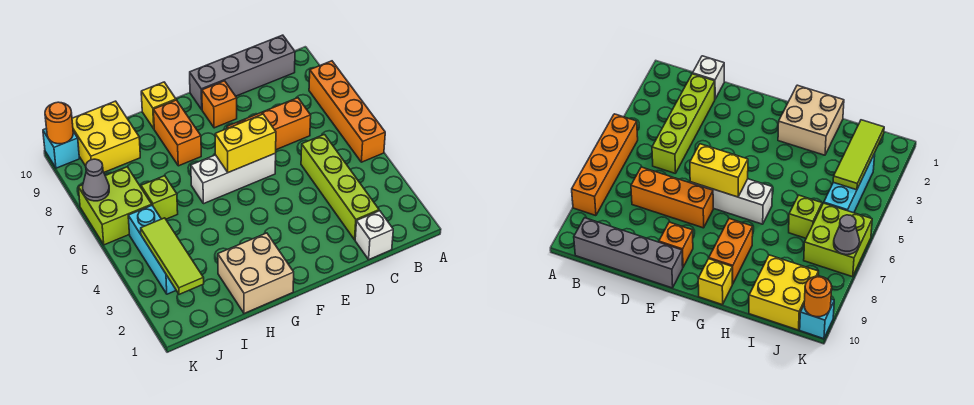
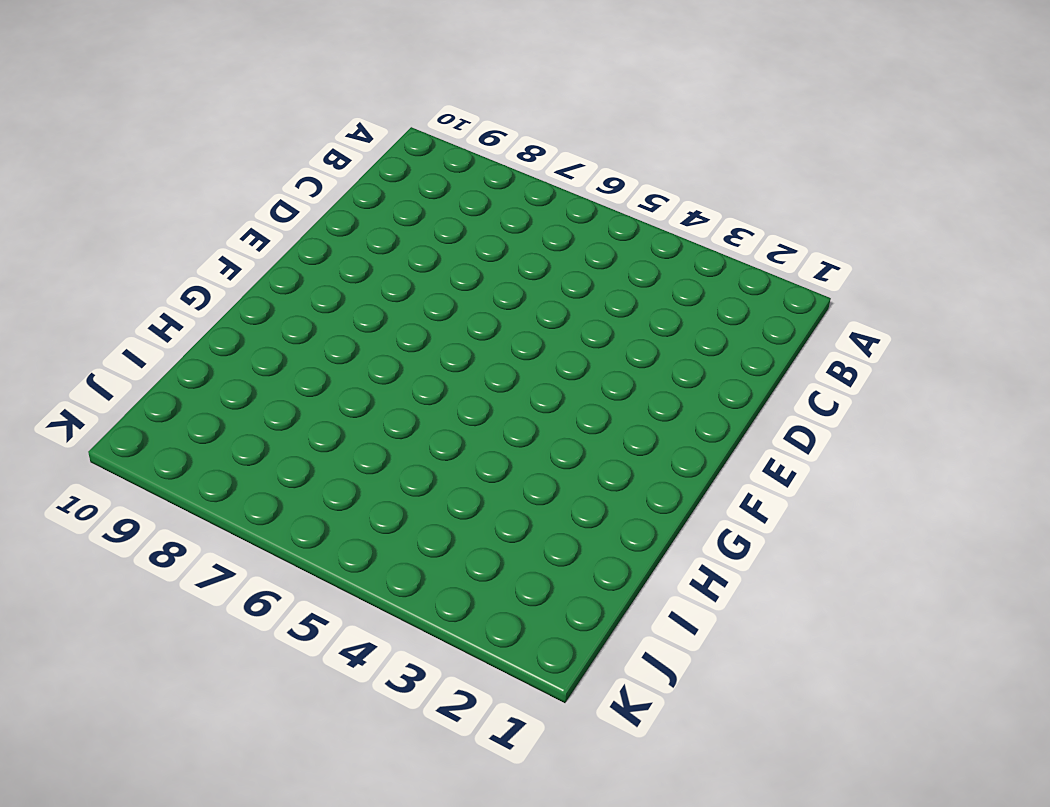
none -> orange 1x4 brick [309,61,385,162]
none -> grey 1x4 brick [190,35,295,109]
none -> white 1x1 brick [355,211,393,259]

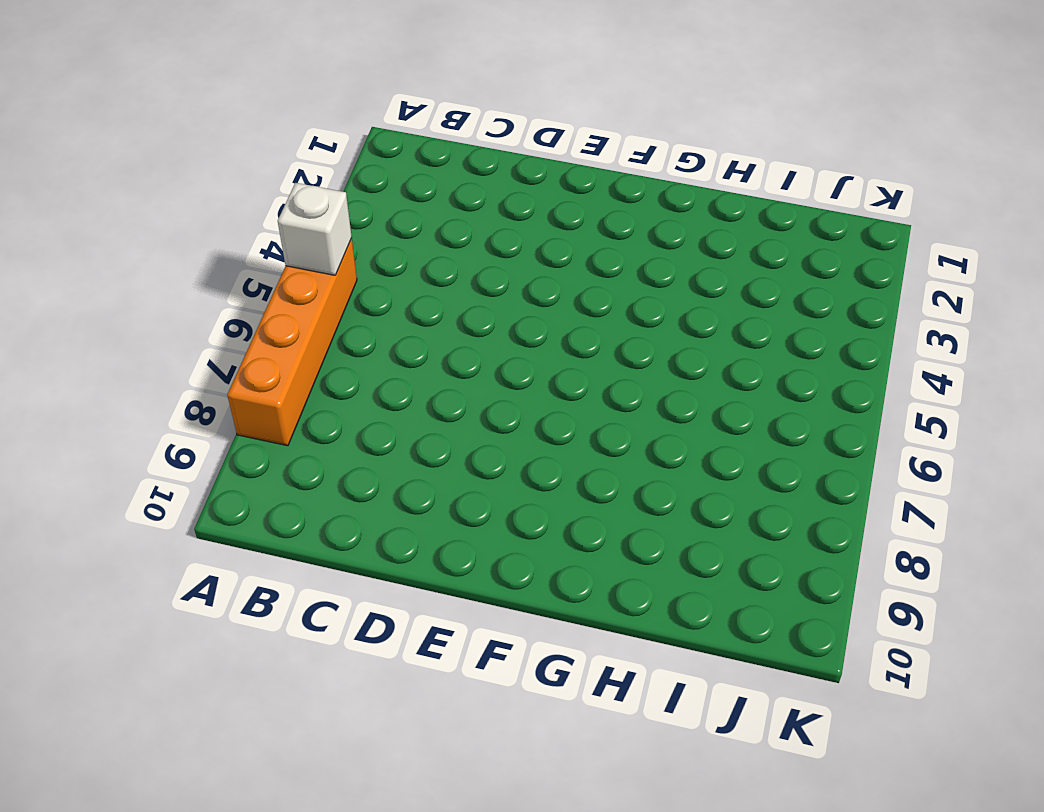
white 1x1 brick [278,183,352,275] -> white 1x1 brick moved to [355,211,393,259]
none -> grey 1x4 brick [190,35,295,109]
none -> lime 1x4 brick [301,134,379,240]
none -> orange 1x3 brick [227,98,311,150]

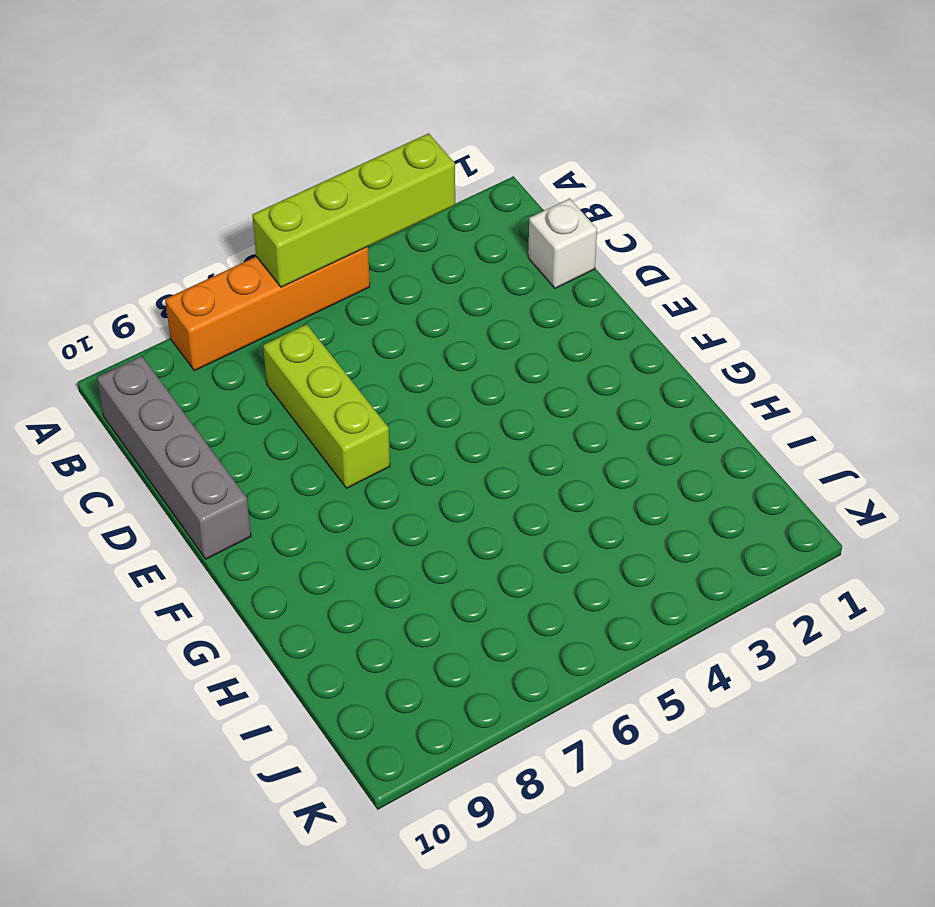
lime 1x4 brick [252,133,455,287] -> lime 1x4 brick moved to [301,134,379,240]
lime 1x3 brick [263,324,390,488] -> orange 1x3 brick [227,98,311,150]
none -> white 1x3 brick [191,153,276,204]
none -> orange 1x1 brick [202,81,237,128]
none -> tan 2x2 brick [218,233,294,313]

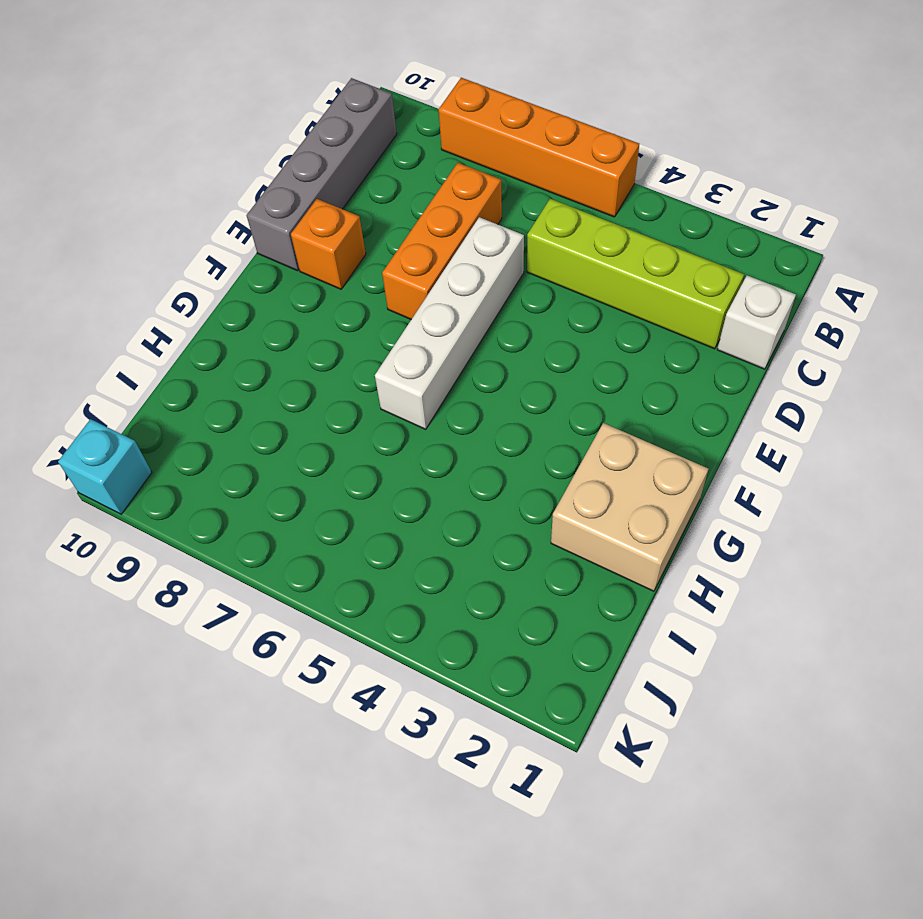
white 1x4 brick [375,217,524,429] -> white 1x3 brick [191,153,276,204]
none -> orange 1x2 brick [153,100,201,166]
none -> yellow 1x1 brick [141,82,176,129]
none -> lime 1x1 brick [141,176,178,219]

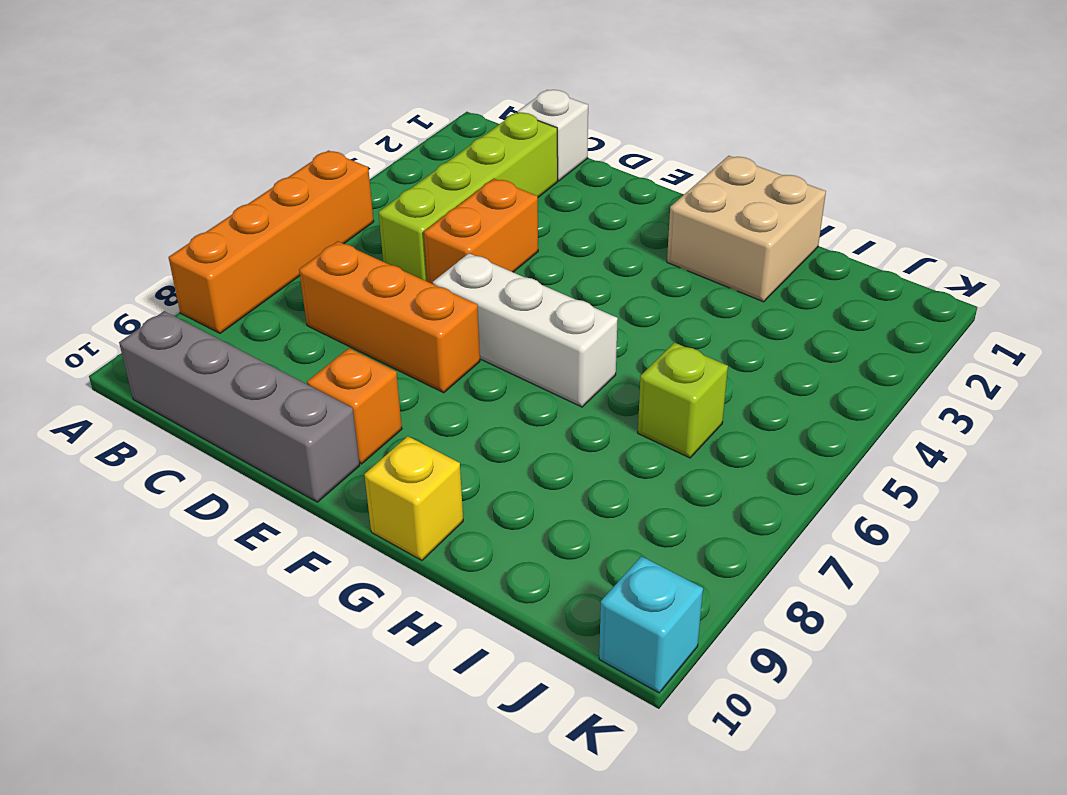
orange 1x2 brick [424,179,538,284] -> orange 1x2 brick moved to [153,100,201,166]
none -> yellow 2x2 brick [72,101,140,172]
none -> cyan 1x3 brick [128,206,176,294]
none -> lime 2x2 brick [78,167,152,245]

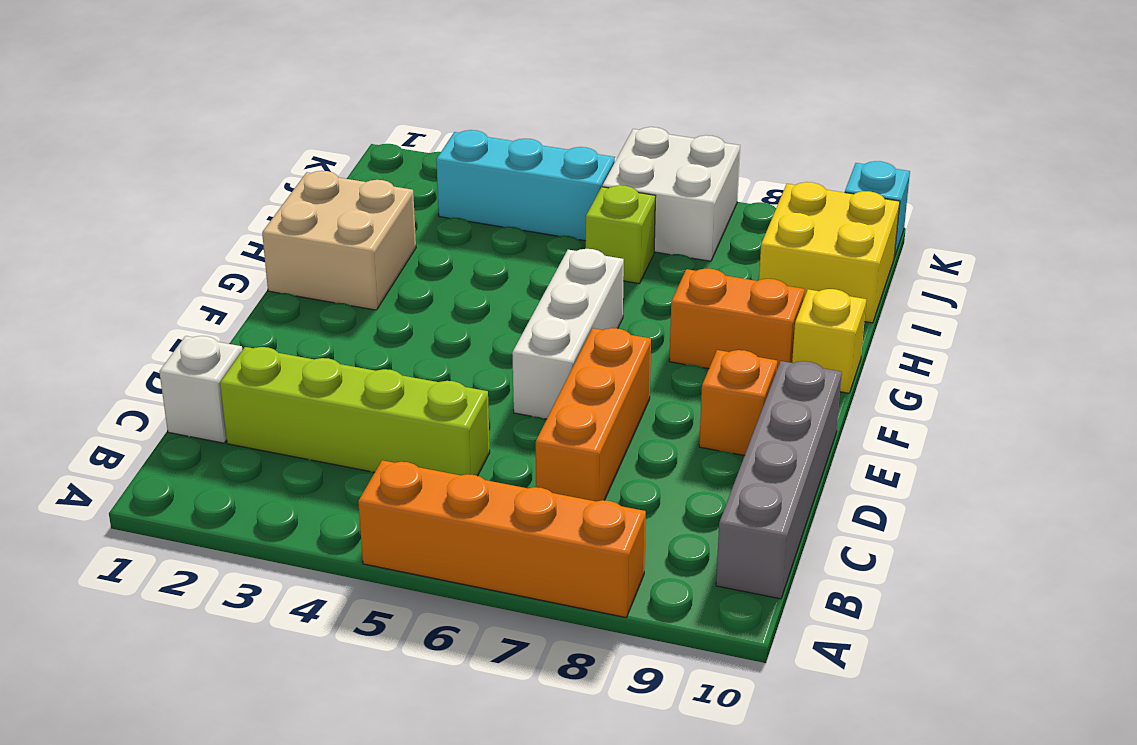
white 2x2 brick [602,127,740,261] -> lime 2x2 brick [78,167,152,245]
none -> yellow 1x2 brick [215,114,276,173]
none -> lime 1x3 tile [141,218,204,294]
none -> grey 1x1 cone [83,159,109,201]

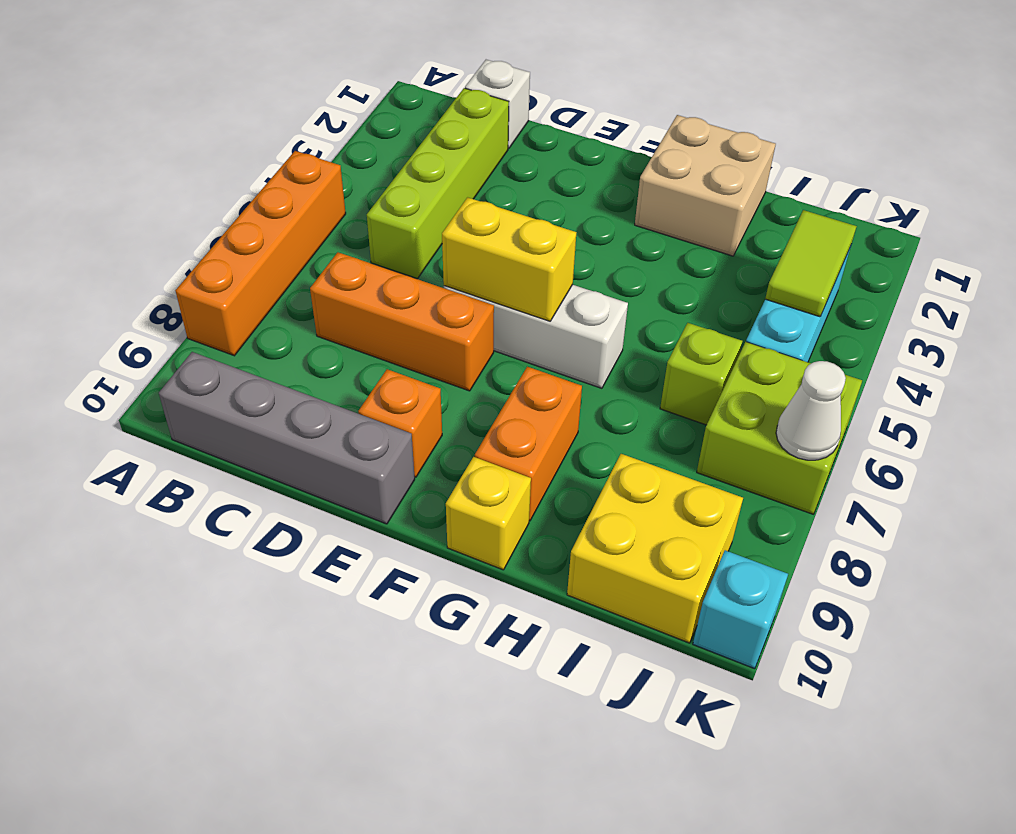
lime 1x2 tile [765,210,857,317] -> lime 1x3 tile [141,218,204,294]
white 1x1 cone [776,361,846,460] -> grey 1x1 cone [83,159,109,201]
none -> orange 1x1 round brick [45,102,73,144]

